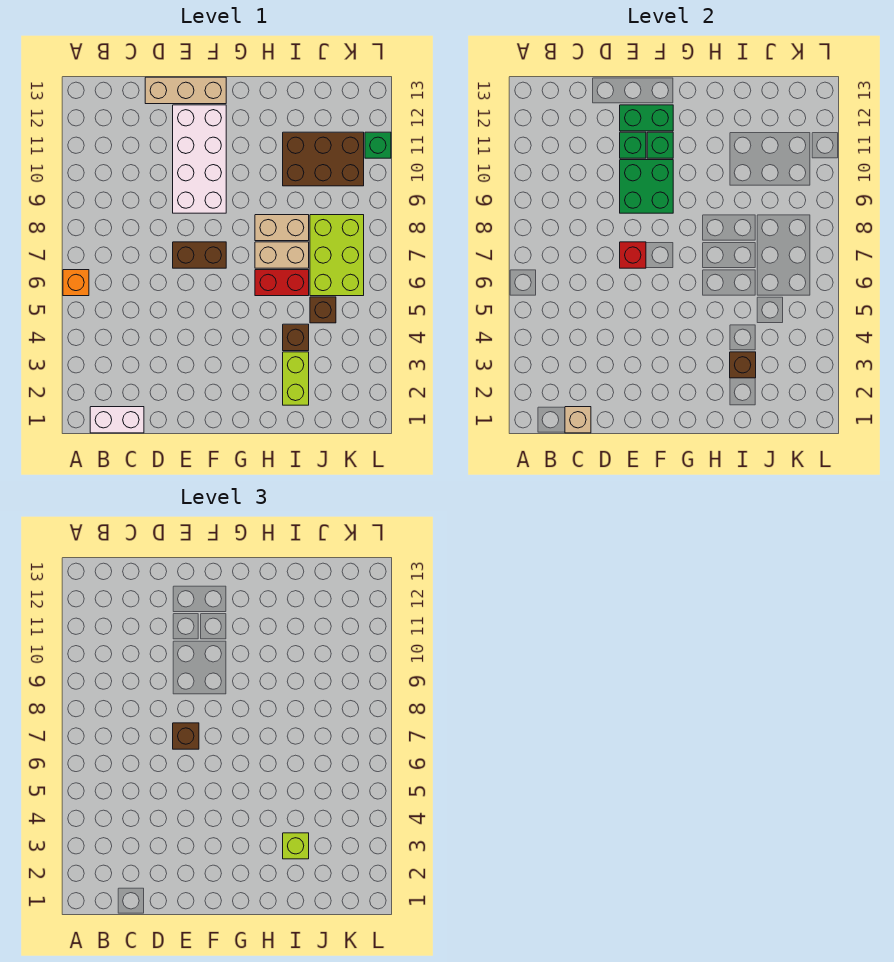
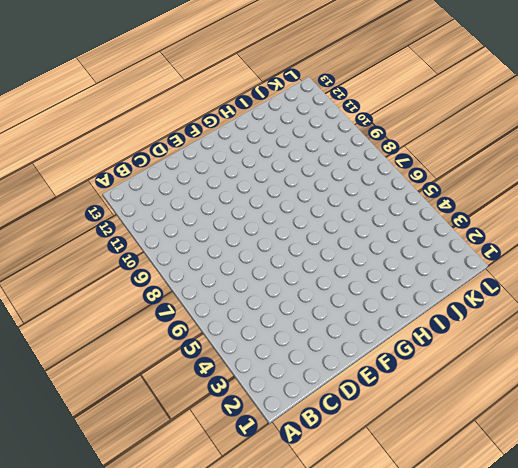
none -> orange 1x1 brick [63,270,89,296]
none -> white 1x2 brick [90,407,144,433]
none -> tan 1x3 brick [145,77,226,104]

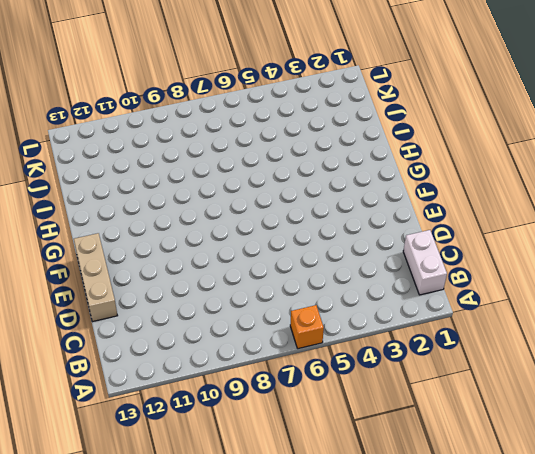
none -> brown 1x2 brick [173,242,226,268]
none -> white 2x4 brick [173,105,226,213]
none -> red 1x2 brick [255,270,309,296]

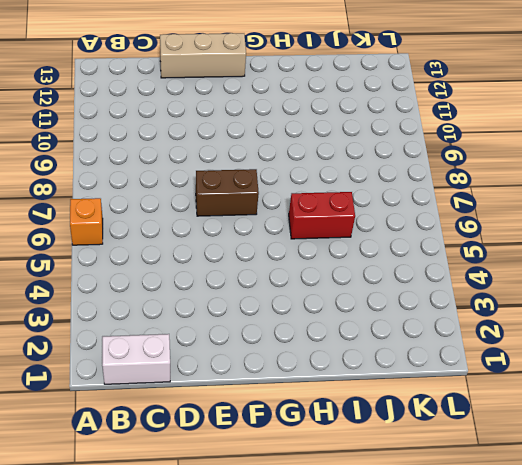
none -> white 2x4 brick [173,105,226,213]
none -> tan 1x2 brick [255,242,309,268]
none -> tan 1x2 brick [255,215,309,241]

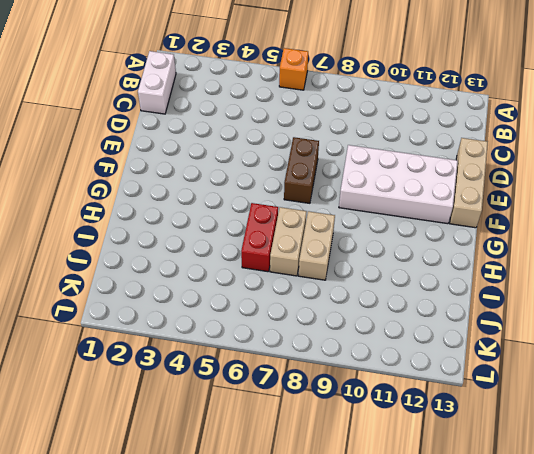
none -> lime 1x2 brick [283,352,309,405]
none -> brown 1x1 brick [283,324,309,351]
none -> brown 2x3 brick [283,132,364,186]

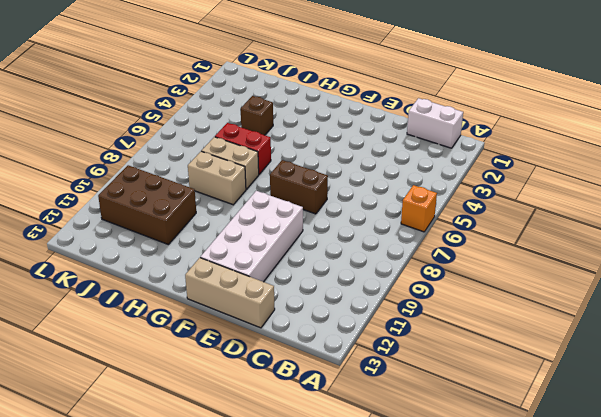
none -> lime 1x2 brick [283,352,309,405]
none -> brown 1x1 brick [310,297,336,323]
none -> lime 2x3 brick [310,215,364,296]

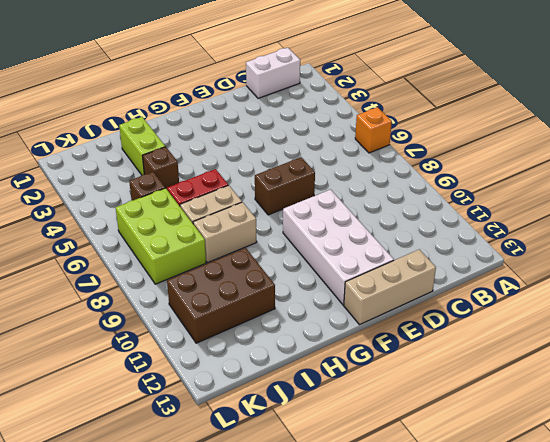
none -> green 1x1 brick [365,132,391,158]
none -> tan 1x1 brick [565,407,591,433]
none -> red 1x1 brick [620,242,646,268]

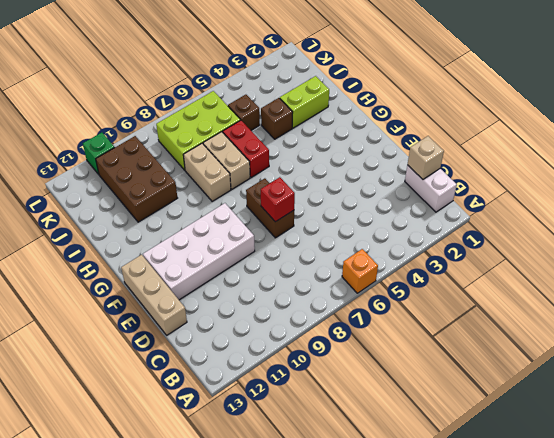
none -> green 2x2 brick [620,160,673,213]
none -> green 1x1 brick [620,132,646,158]
none -> green 1x2 brick [620,105,673,131]

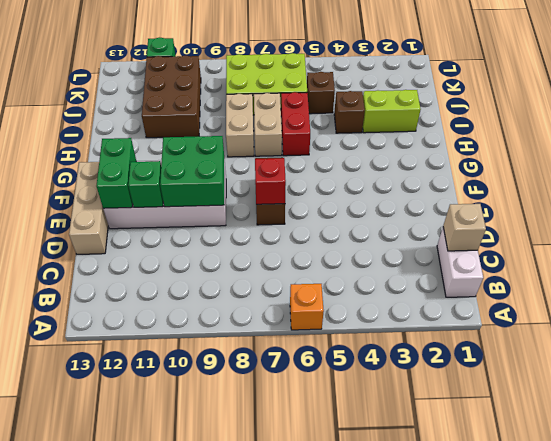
none -> green 1x1 brick [647,132,673,158]
none -> brown 1x1 brick [730,352,756,378]
none -> brown 1x1 brick [173,723,199,749]

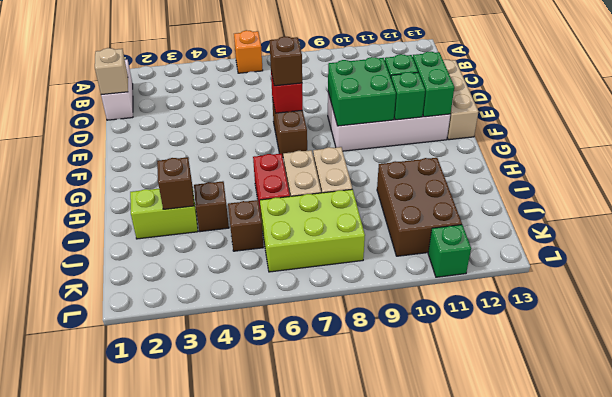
none -> lime 1x1 brick [283,833,309,859]

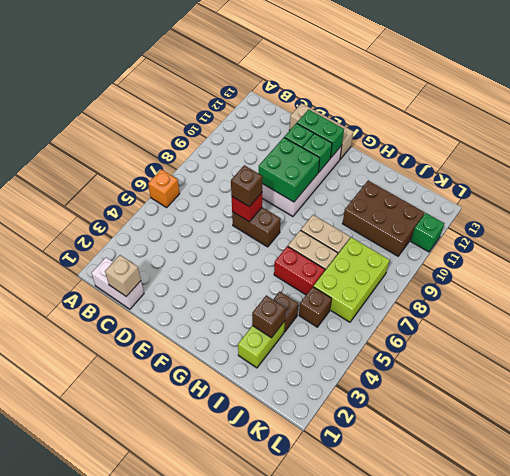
none -> lime 1x1 brick [283,833,309,859]

